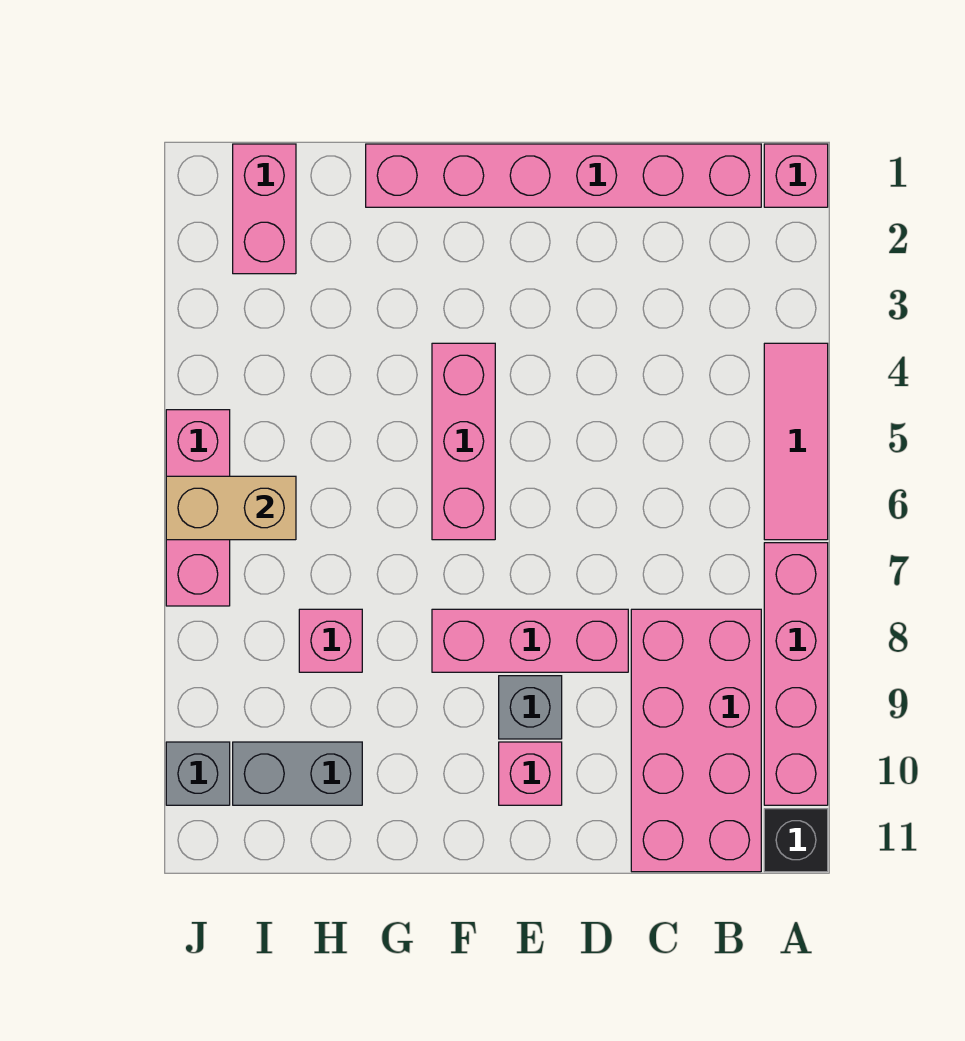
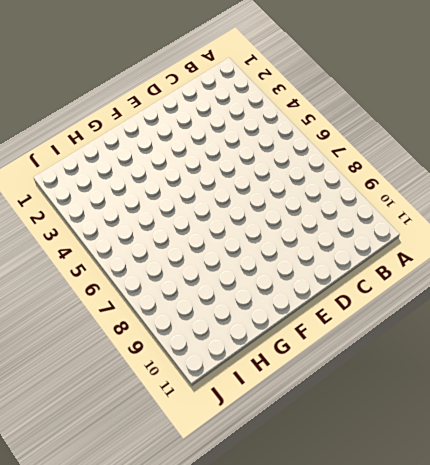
none -> pink 1x1 brick [764,144,828,207]
none -> pink 1x3 tile [764,343,828,540]
none -> pink 1x4 brick [764,543,828,805]

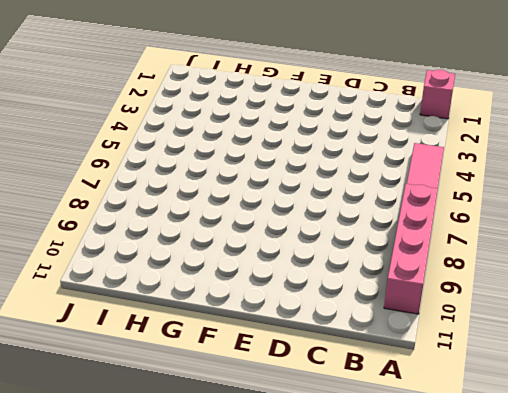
none -> black 1x1 brick [764,809,828,872]
none -> pink 1x6 brick [366,144,761,207]
none -> pink 2x4 brick [631,609,761,872]

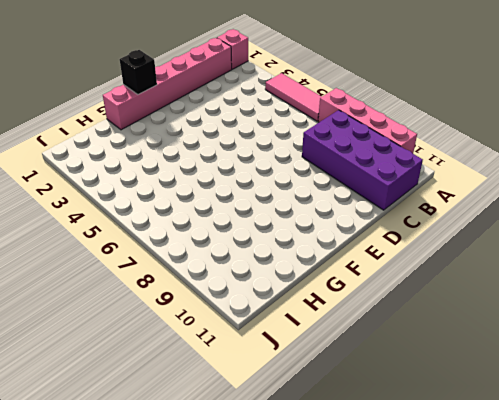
purple 2x4 brick [302,110,423,210] -> pink 2x4 brick [631,609,761,872]
black 1x1 brick [120,50,157,95] -> black 1x1 brick moved to [764,809,828,872]
none -> pink 1x3 brick [432,609,628,672]
none -> grey 1x1 brick [499,676,562,739]
none -> pink 1x1 brick [499,742,562,805]

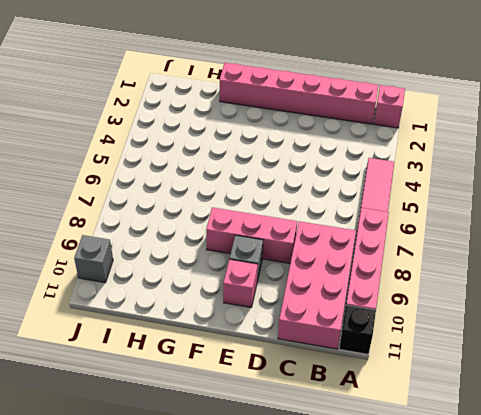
none -> pink 1x3 brick [432,343,495,540]
none -> pink 1x1 brick [299,609,362,672]
none -> grey 1x2 brick [233,742,362,805]

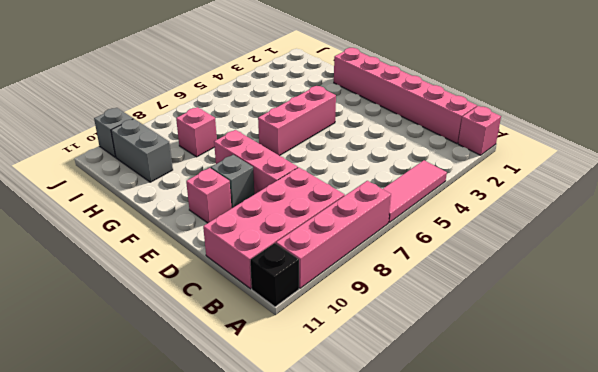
none -> pink 1x2 brick [233,144,296,274]
none -> pink 1x3 brick [166,410,230,606]
none -> tan 1x2 brick [166,476,296,540]

